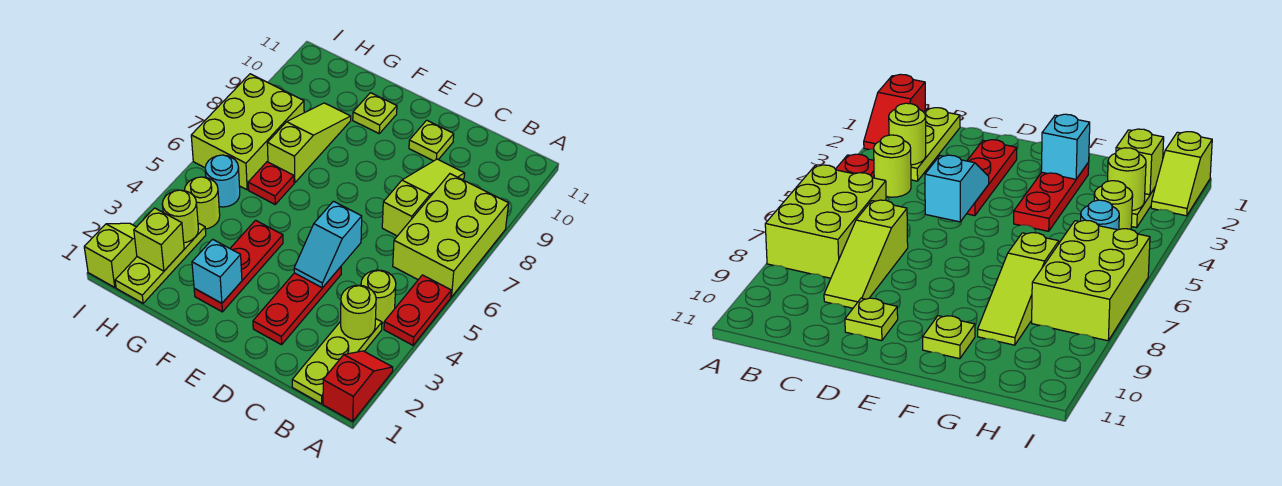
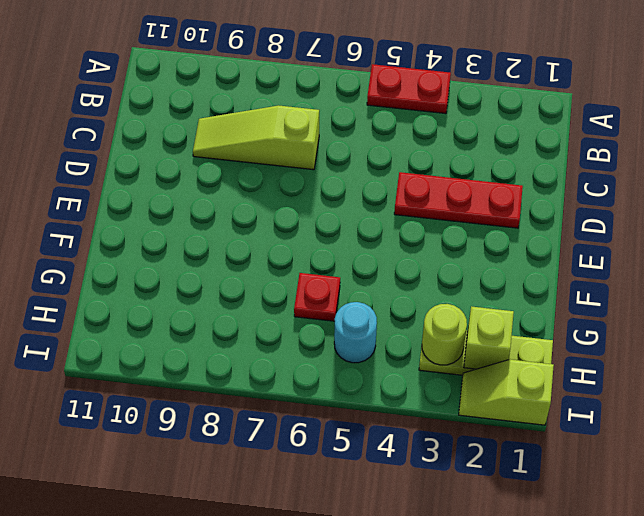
none -> red 1x2 slope [323,351,393,421]
none -> lime 2x3 brick [393,174,509,297]
none -> lime 1x3 plate [292,319,382,404]

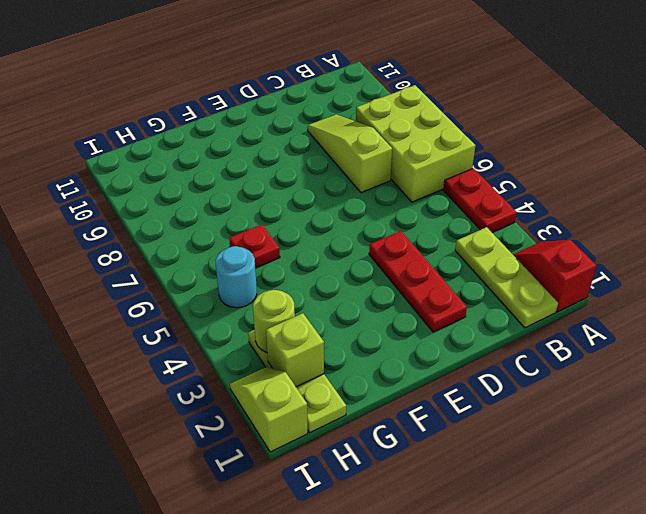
none -> lime 1x1 round brick [361,270,396,323]
none -> lime 1x1 plate [409,120,454,161]
none -> red 1x3 plate [194,220,283,312]

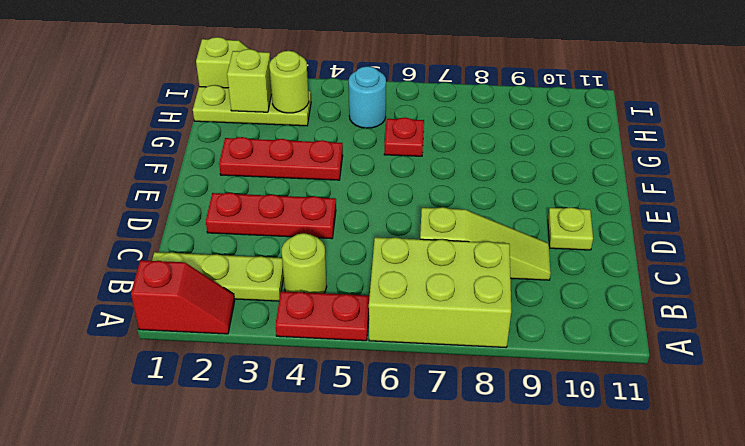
none -> lime 1x1 plate [353,93,397,133]
none -> lime 1x3 slope [267,103,351,183]
none -> lime 1x1 round brick [184,177,220,229]

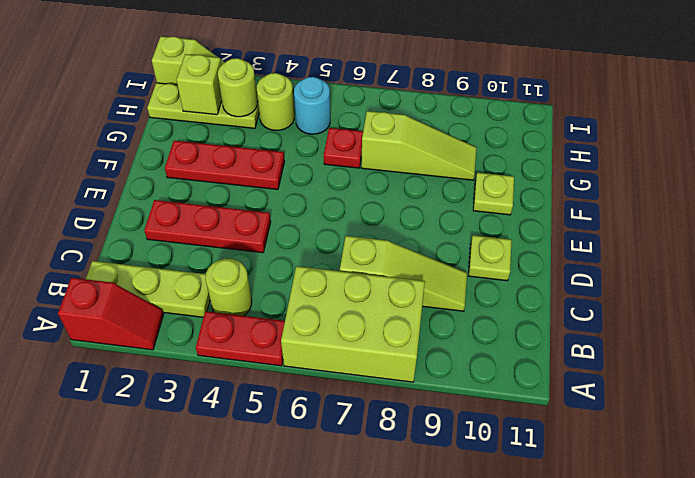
none -> lime 2x3 brick [191,74,304,190]
none -> lime 1x1 round brick [341,285,376,340]
none -> cyan 1x2 slope [294,201,362,288]

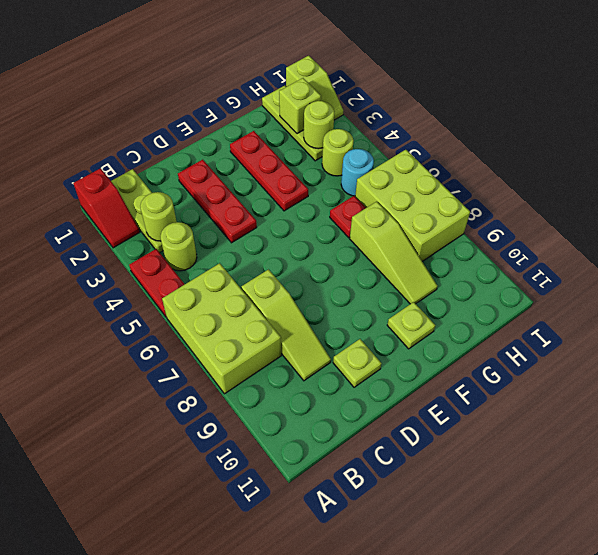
none -> cyan 1x2 slope [294,201,362,288]
none -> cyan 1x1 brick [192,239,242,303]

